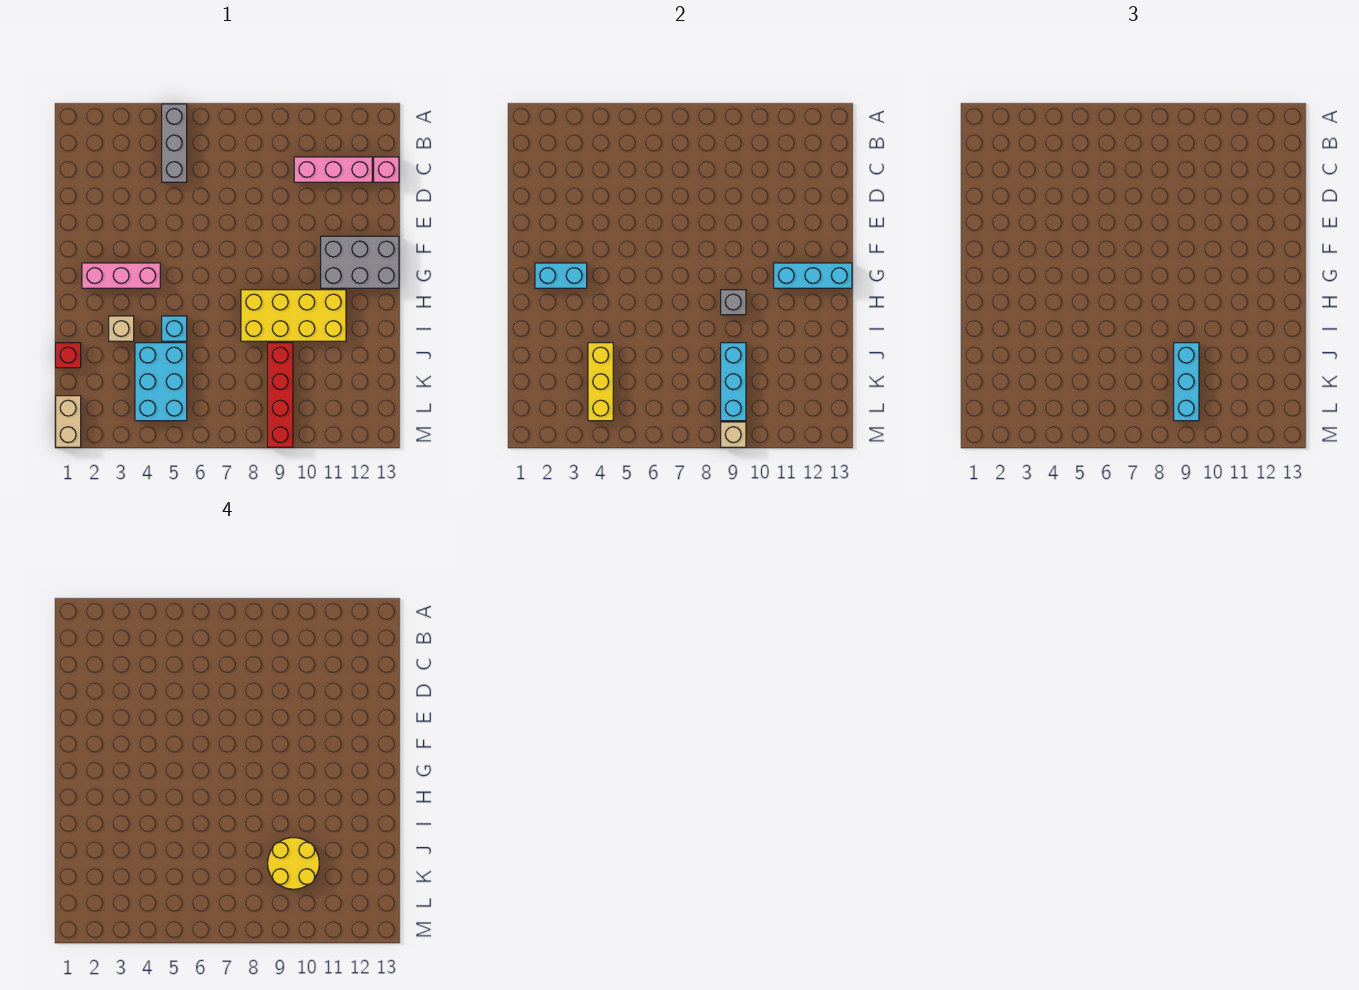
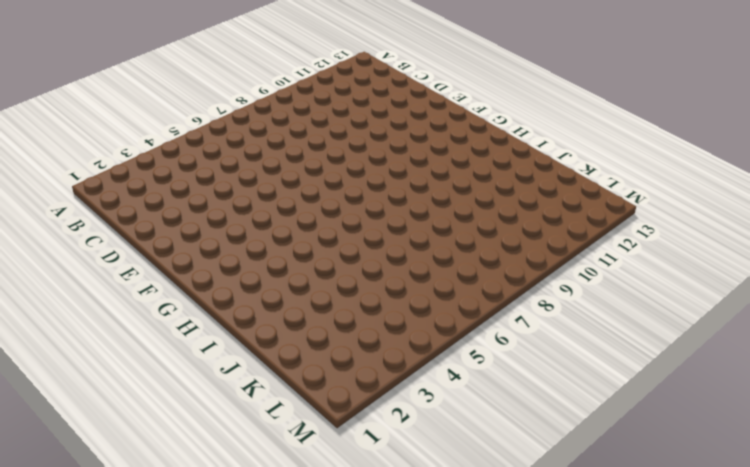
none -> grey 1x3 brick [162,104,187,182]
none -> pink 1x3 brick [294,157,372,182]
none -> pink 1x1 brick [374,157,399,182]

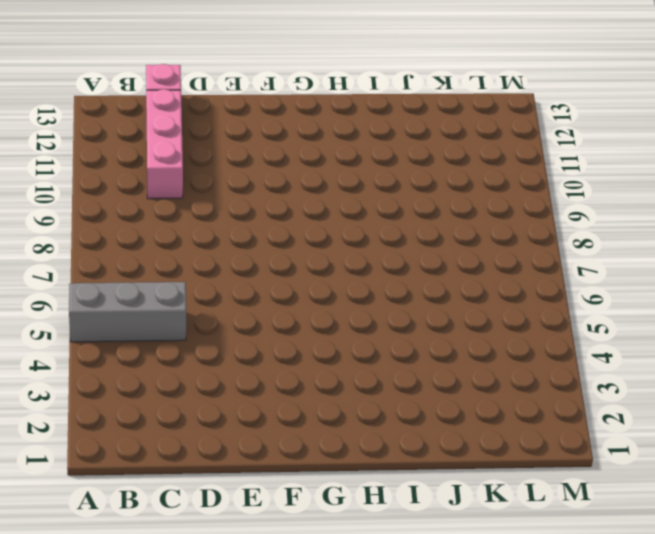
none -> grey 2x3 brick [321,236,399,288]
none -> pink 1x3 brick [82,263,160,288]
none -> yellow 2x4 brick [241,290,346,341]

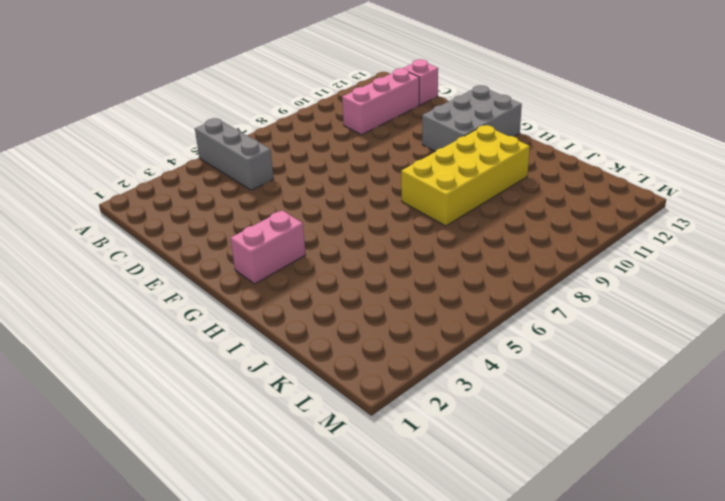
pink 1x2 brick [231,210,305,284] -> pink 1x3 brick [82,263,160,288]
none -> tan 1x1 brick [109,316,134,341]
none -> cyan 1x1 brick [162,316,187,341]
none -> red 1x1 brick [56,343,81,368]

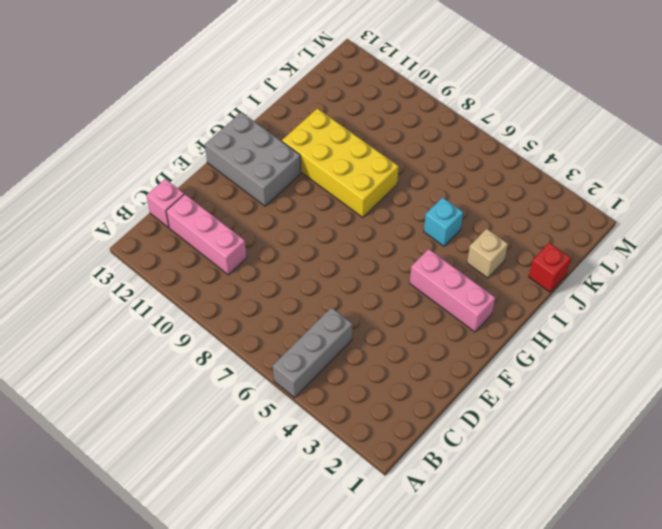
none -> cyan 2x3 brick [135,343,187,421]
none -> red 1x4 brick [268,343,293,447]
none -> tan 1x2 brick [56,396,81,447]

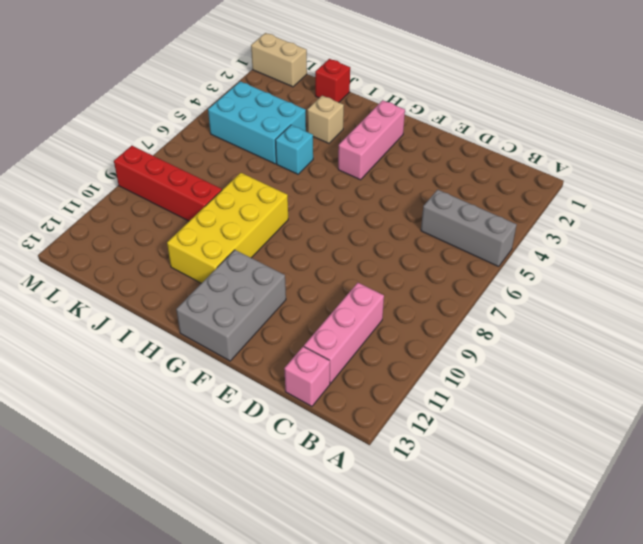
none -> cyan 1x2 brick [535,263,587,288]
none -> cyan 1x3 brick [774,263,852,288]
none -> grey 1x1 brick [721,290,746,315]

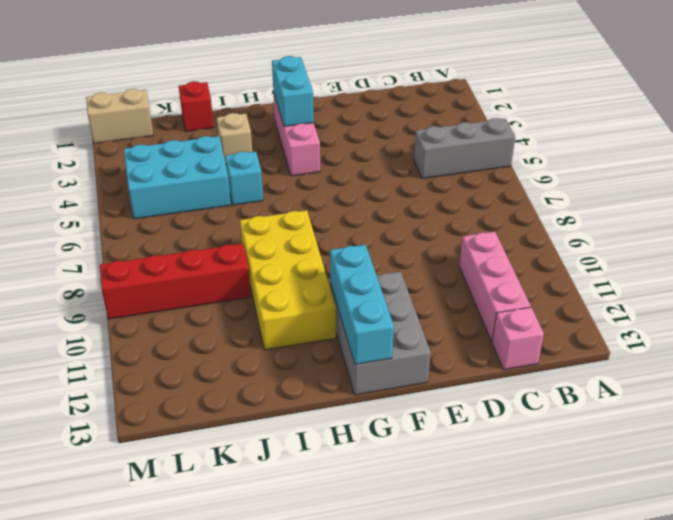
none -> grey 1x1 brick [721,290,746,315]
none -> yellow 1x3 brick [588,343,613,421]
none -> cyan 1x3 brick [721,343,746,421]

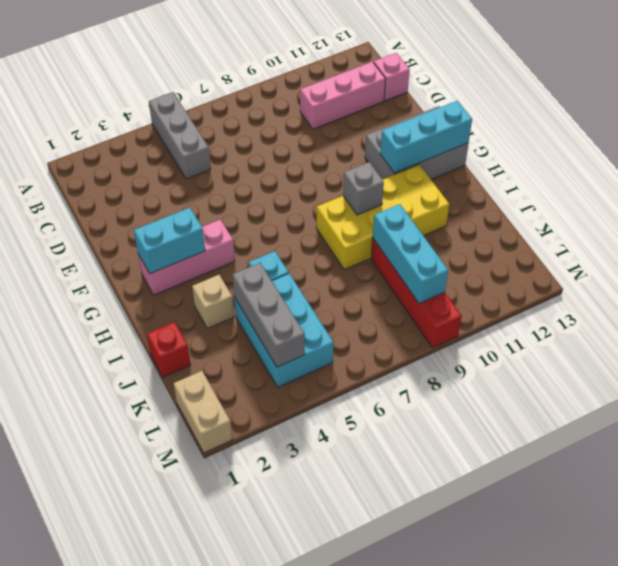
grey 1x3 brick [233,263,305,367] -> yellow 1x3 brick [588,343,613,421]
none -> tan 1x1 brick [721,422,746,447]
none -> cyan 1x3 brick [1174,343,1199,421]
none -> yellow 2x2 round brick [268,838,319,889]

